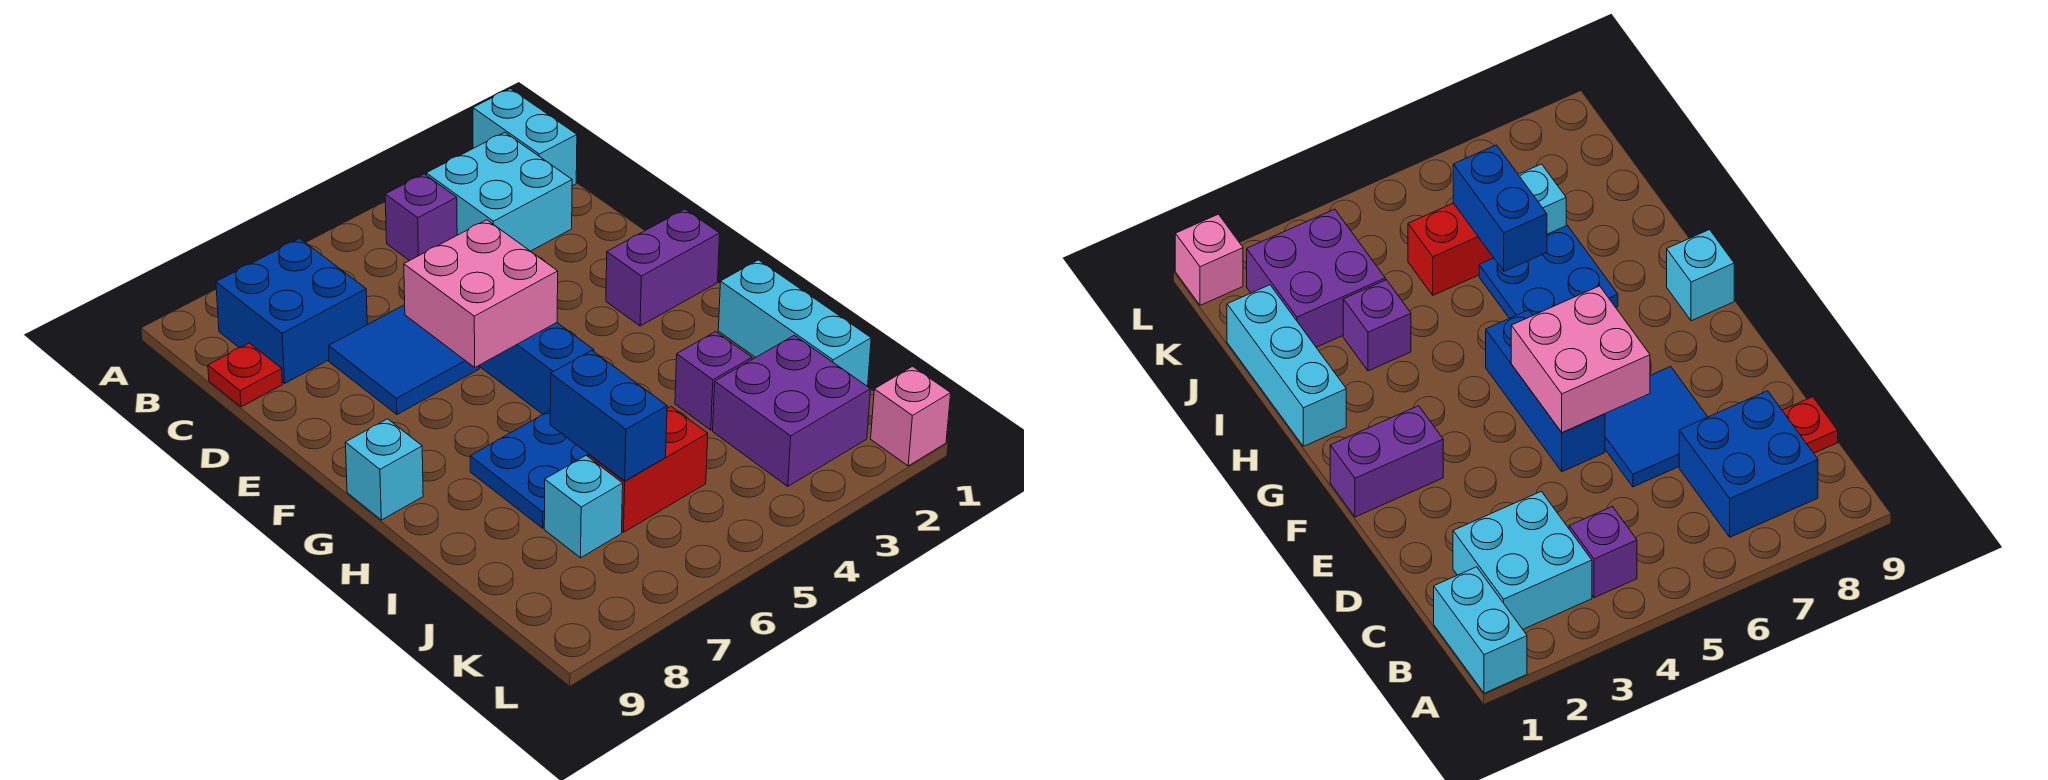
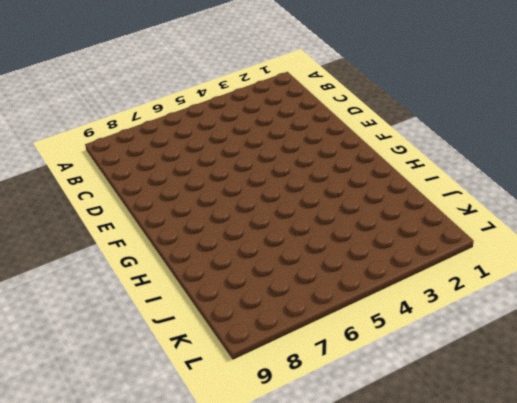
none -> cyan 1x2 brick [473,89,577,186]
none -> cyan 2x2 brick [426,132,572,251]
none -> purple 1x1 brick [385,174,457,261]

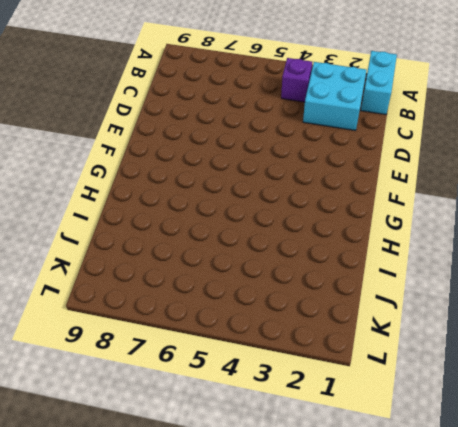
none -> blue 2x2 brick [216,238,367,383]
none -> red 1x1 plate [208,343,282,407]
none -> blue 2x2 tile [329,305,479,414]

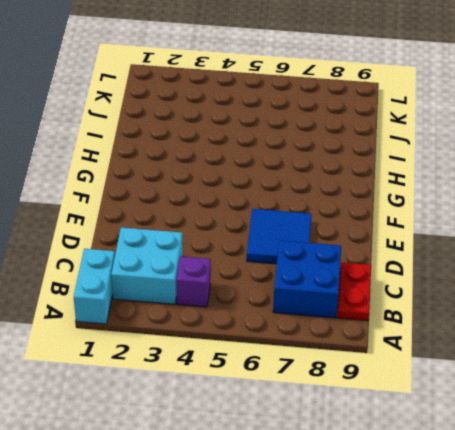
red 1x2 plate [337,262,371,321] -> red 1x1 plate [208,343,282,407]
none -> blue 1x3 brick [479,323,594,414]
none -> purple 1x2 brick [606,209,720,326]
none -> cyan 1x1 brick [345,419,423,520]

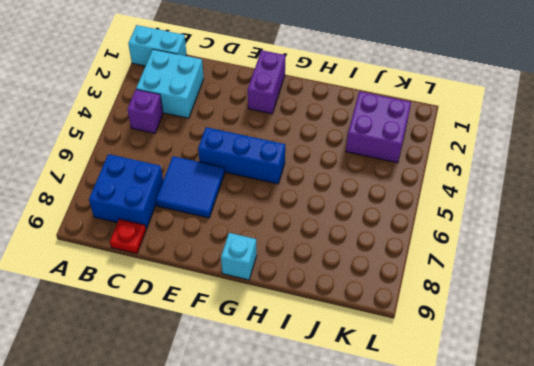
none -> cyan 1x3 brick [718,260,871,386]
none -> blue 2x2 plate [470,411,588,528]
none -> purple 1x1 brick [675,332,752,430]

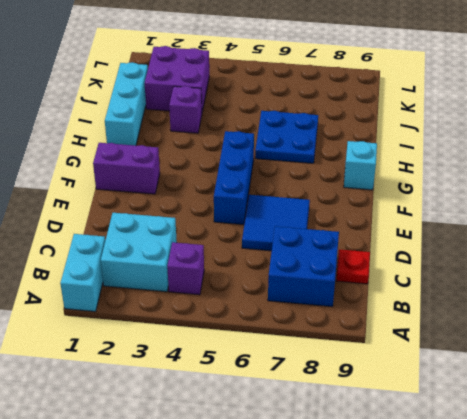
none -> red 1x2 brick [588,407,708,532]
none -> cyan 1x1 brick [544,456,623,558]
none -> pink 1x1 brick [871,366,951,466]

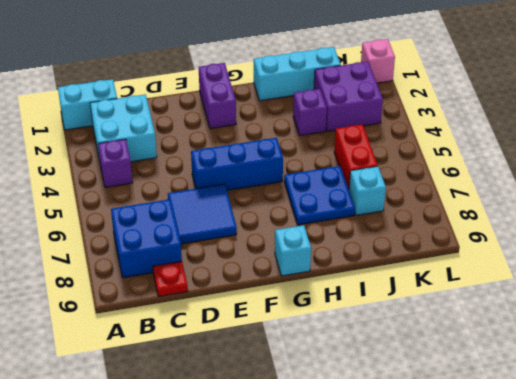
none -> pink 2x2 brick [404,220,558,367]
none -> blue 1x2 brick [550,350,667,481]

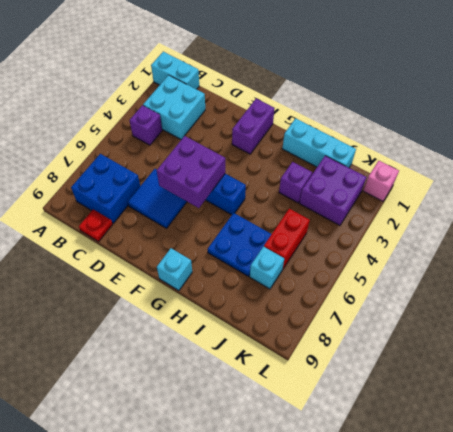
purple 2x2 brick [157,136,225,208] -> pink 2x2 brick [404,220,558,367]
none -> blue 1x2 brick [550,350,667,481]

